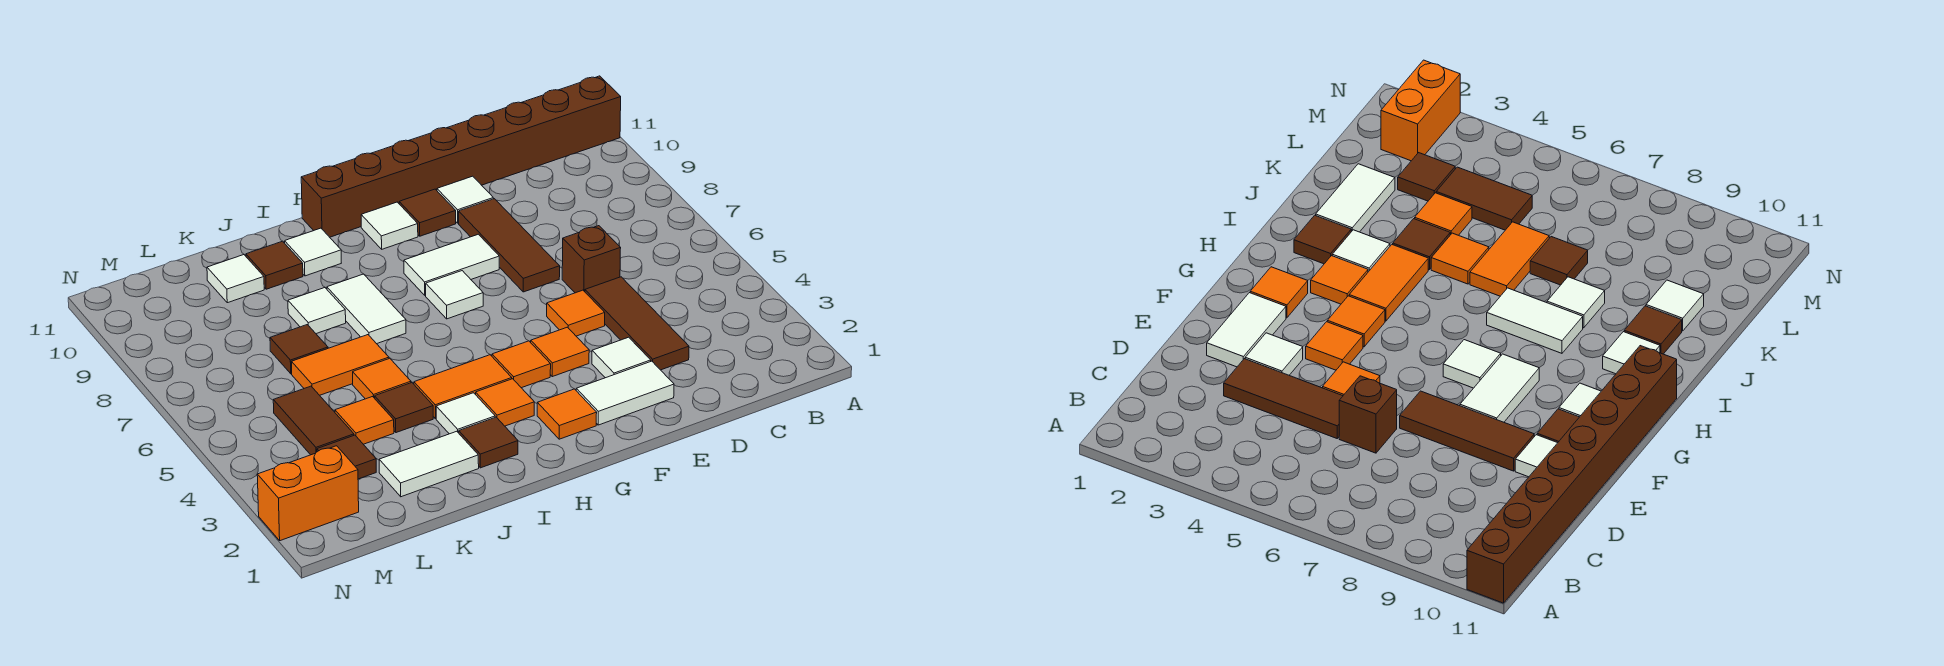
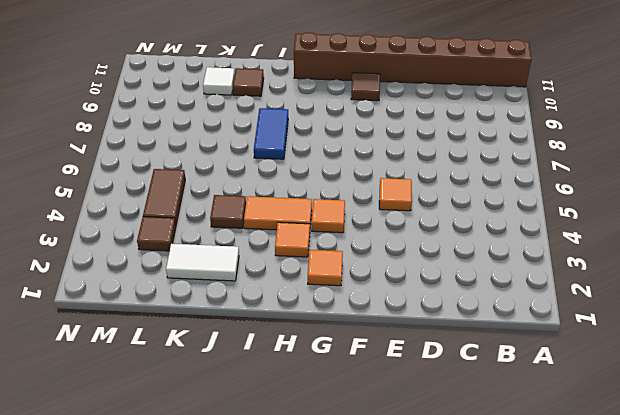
blue 1x2 tile [254,108,288,159] -> white 1x2 tile [327,274,406,344]
none -> brown 1x3 tile [585,277,689,370]
none -> brown 1x1 brick [562,226,621,293]
none -> white 1x2 tile [576,361,674,425]
none -> white 1x1 tile [592,337,651,378]

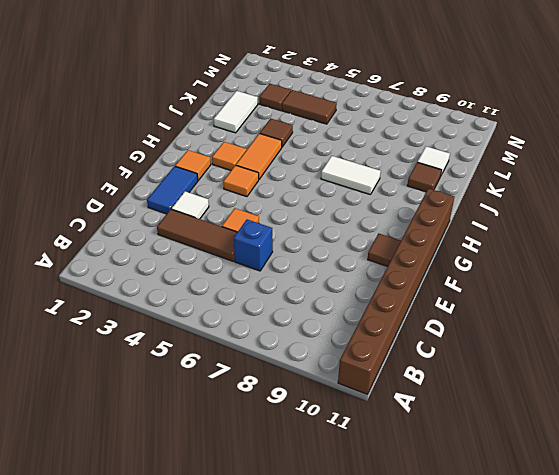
blue 1x1 brick [234,219,273,271] -> brown 1x1 brick [562,226,621,293]
blue 1x2 tile [147,166,198,214] -> white 1x2 tile [576,361,674,425]
none -> brown 1x3 tile [459,199,560,292]
none -> white 1x1 tile [437,176,493,223]
none -> orange 1x1 tile [531,327,589,377]
none -> white 1x2 tile [404,234,499,295]

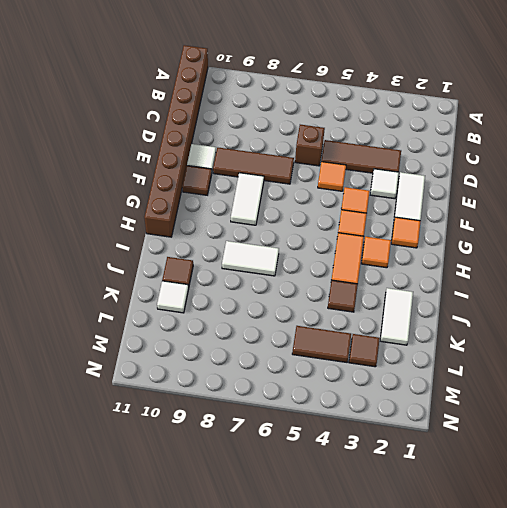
none -> white 1x1 tile [426,271,483,319]
none -> white 1x1 tile [361,202,418,249]
none -> brown 1x1 tile [459,417,518,468]
none -> white 1x1 tile [436,393,495,434]

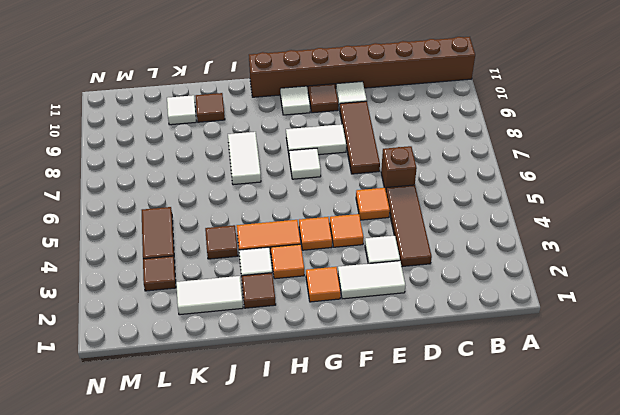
none -> white 1x1 tile [285,228,341,276]
none -> orange 1x1 tile [353,358,411,399]
none -> orange 1x2 tile [292,335,389,395]
none -> white 1x1 tile [288,288,346,334]

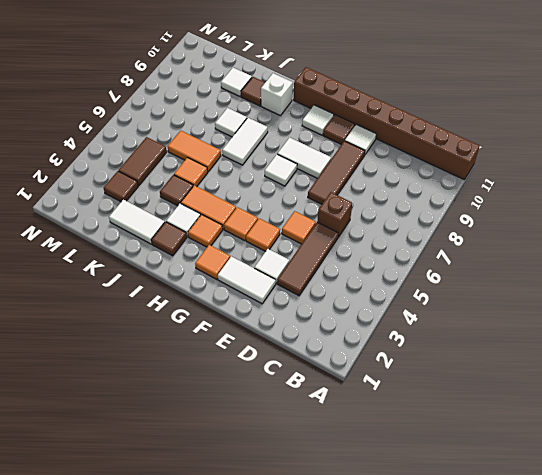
white 1x1 brick [261,73,293,116] -> white 1x1 tile [285,228,341,276]
none -> orange 1x1 tile [335,397,394,444]
none -> brown 1x1 tile [270,325,328,374]
none -> orange 1x2 brick [257,446,359,541]

